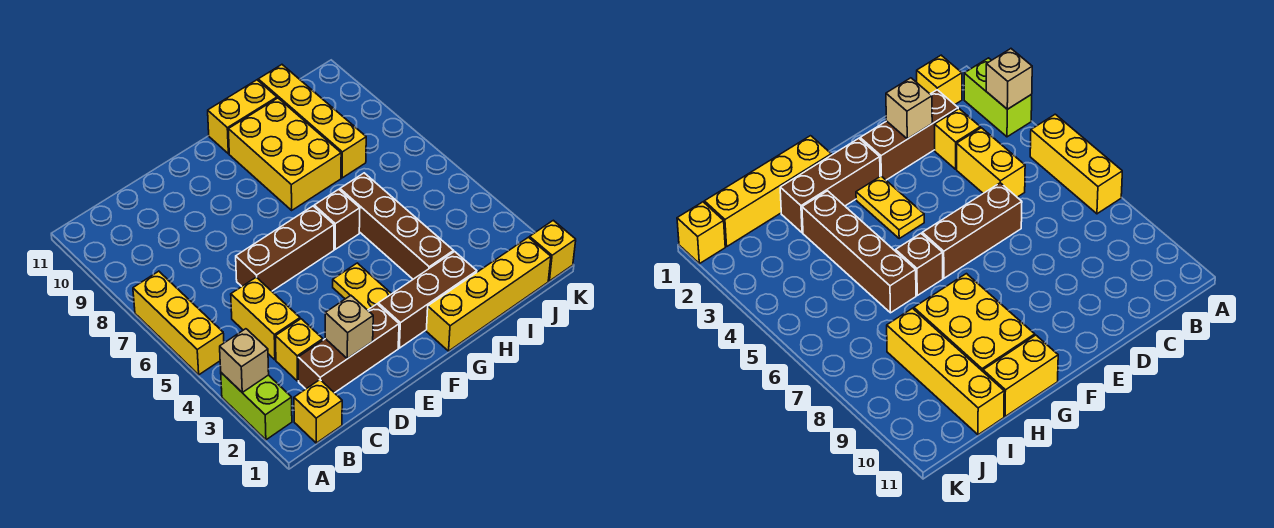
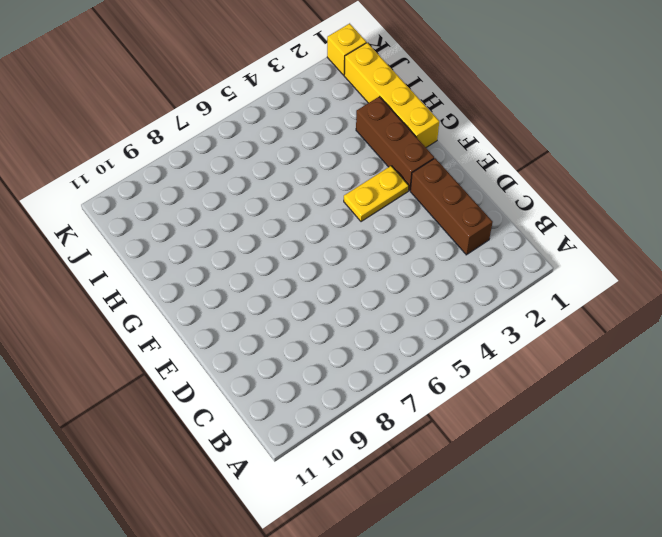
none -> lime 1x2 brick [221,373,292,440]
none -> yellow 1x3 brick [133,271,224,375]
none -> yellow 1x1 brick [294,380,342,443]

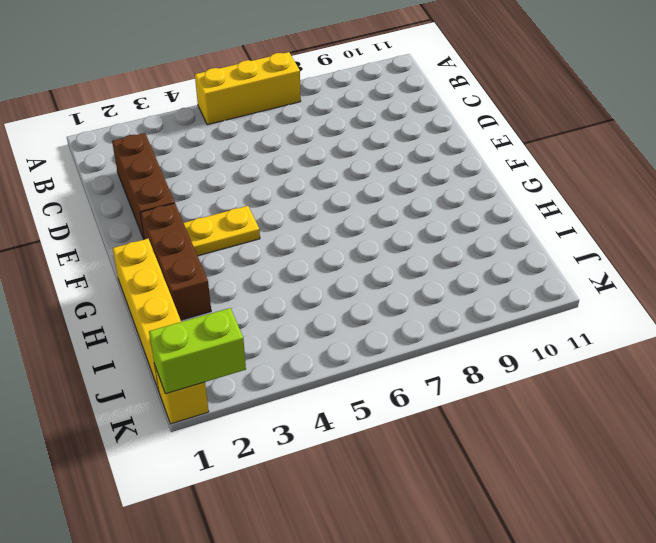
lime 1x2 brick [149,308,246,394] -> lime 1x2 brick moved to [221,373,292,440]
none -> yellow 1x1 brick [294,380,342,443]
none -> yellow 1x1 brick [276,319,323,381]
none -> yellow 1x2 brick [231,277,300,360]

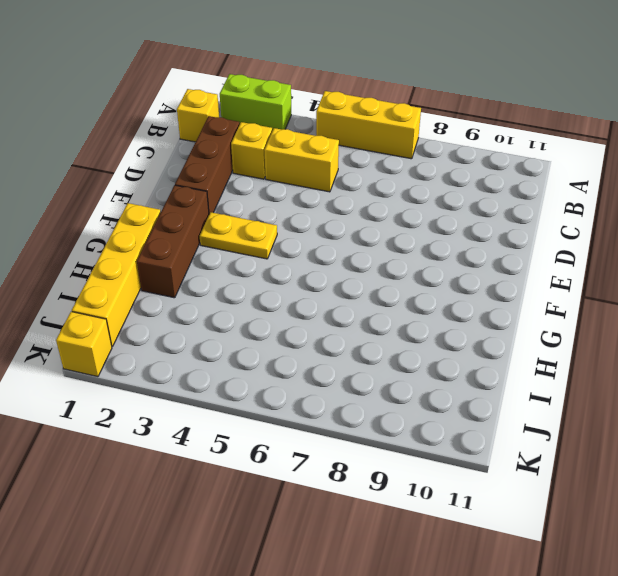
none -> brown 1x3 brick [236,206,334,291]
none -> brown 1x1 brick [314,189,360,249]
none -> yellow 2x3 brick [228,98,341,210]

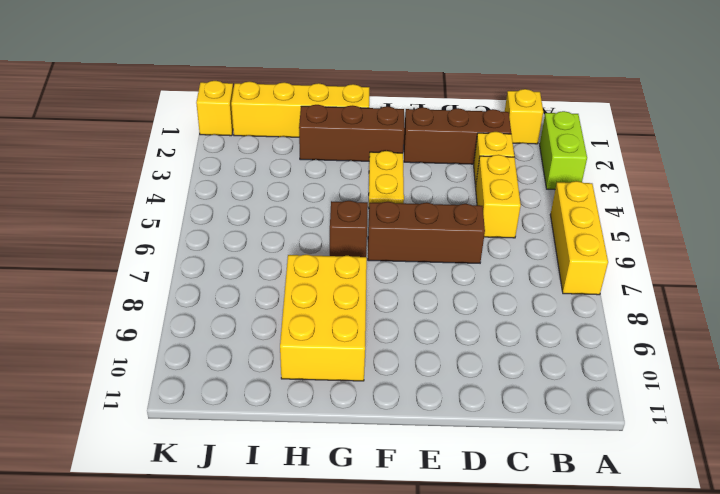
none -> yellow 1x2 brick [208,80,277,154]
none -> brown 1x4 brick [340,173,453,279]
none -> yellow 1x4 brick [258,65,366,178]

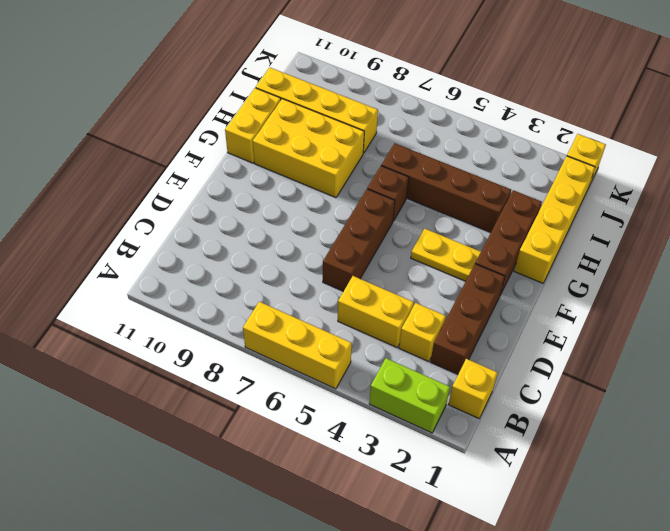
none -> tan 1x1 brick [220,329,269,393]
none -> tan 1x1 brick [325,295,373,359]

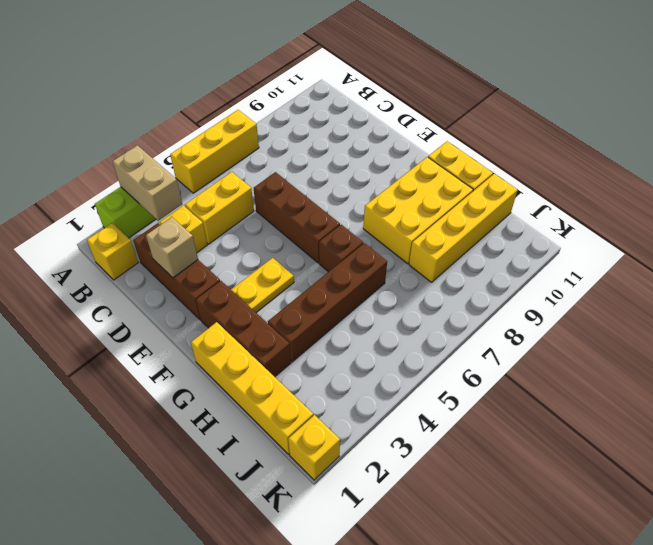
tan 1x2 brick [113,145,182,221] -> tan 1x1 brick [220,329,269,393]

